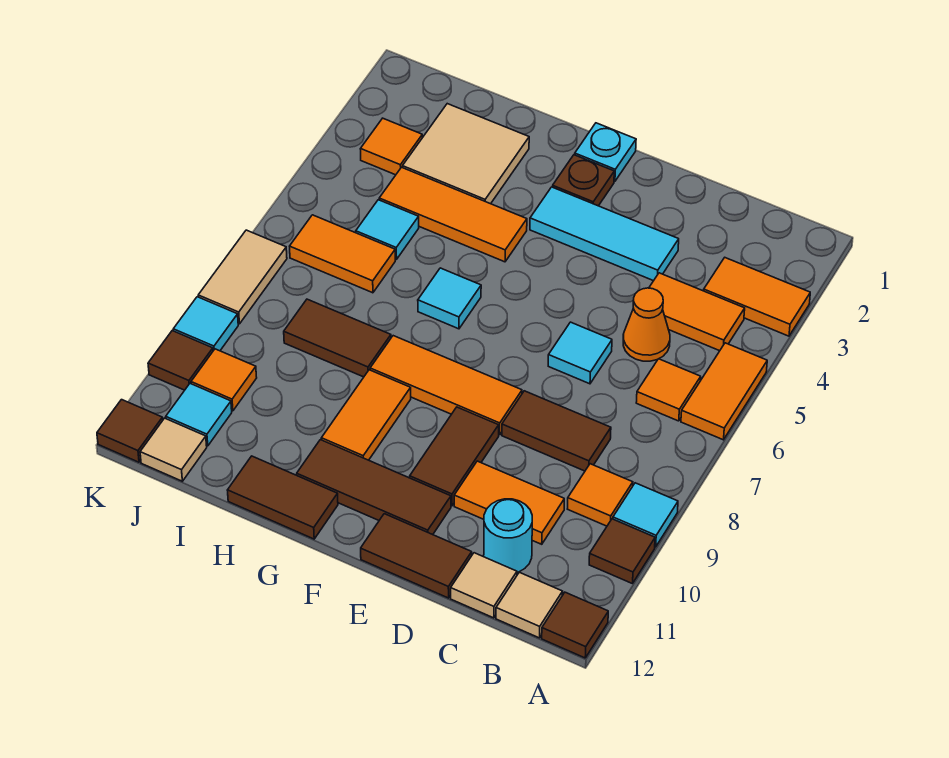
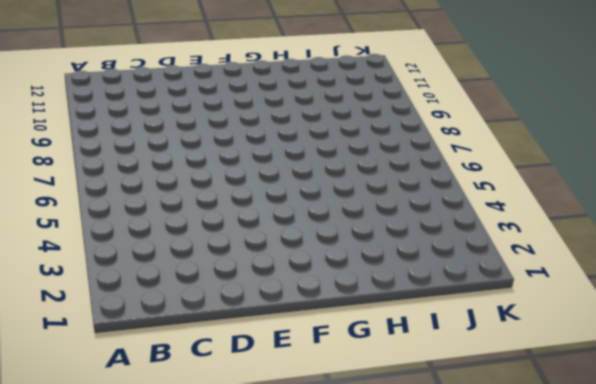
none -> orange 1x2 tile [704,258,810,336]
none -> orange 1x2 tile [681,343,767,440]
none -> cyan 1x1 tile [613,483,678,547]
none -> brown 1x1 tile [589,519,655,584]

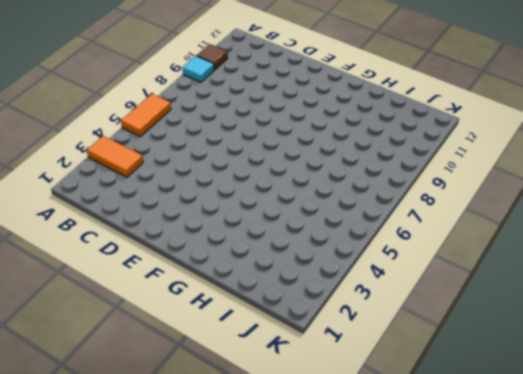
none -> brown 1x1 tile [542,592,608,658]
none -> orange 1x2 tile [649,273,745,351]
none -> orange 1x1 tile [636,359,701,421]
none -> orange 1x1 tile [568,464,633,526]

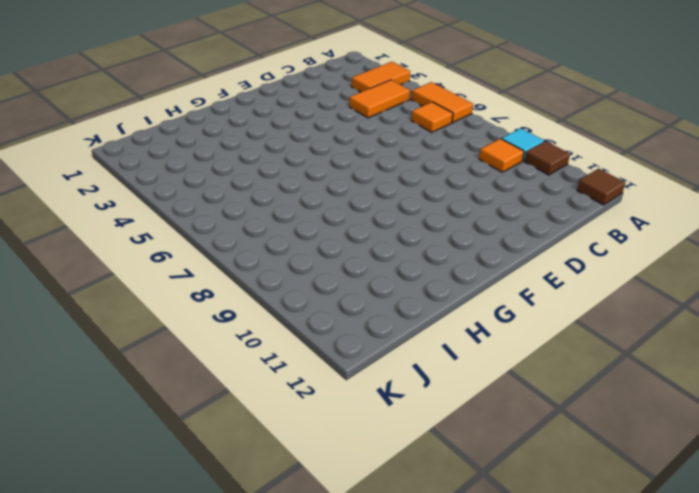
none -> tan 1x1 tile [496,572,563,638]
none -> orange 1x1 cone [623,288,670,361]
none -> brown 1x2 tile [502,391,611,471]
none -> orange 1x2 tile [454,461,564,544]

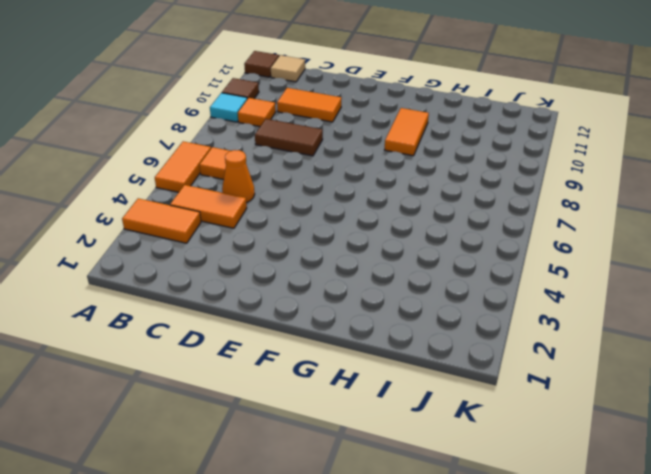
none -> cyan 1x1 round brick [484,499,532,572]
none -> tan 1x1 tile [451,553,517,618]
none -> cyan 1x3 tile [530,187,679,281]
none -> cyan 1x1 tile [548,322,612,384]

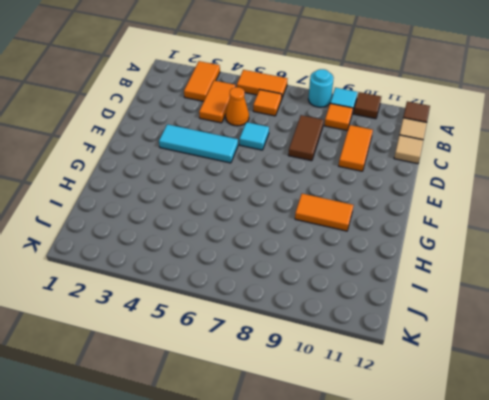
cyan 1x1 round brick [308,69,334,107] -> cyan 1x1 round brick moved to [484,499,532,572]
cyan 1x3 tile [159,124,238,163] -> cyan 1x3 tile turned to [530,187,679,281]
none -> brown 1x2 tile [361,514,472,598]
none -> orange 1x3 tile [370,336,522,435]
none -> brown 1x2 tile [410,407,499,506]
none -> brown 1x3 tile [297,440,451,535]

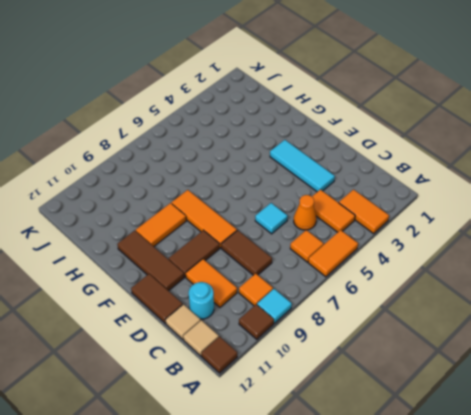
none -> cyan 1x1 plate [575,123,636,181]
none -> brown 1x1 plate [553,155,614,206]
none -> orange 1x3 tile [379,167,527,262]
none -> cyan 1x1 tile [418,268,481,329]

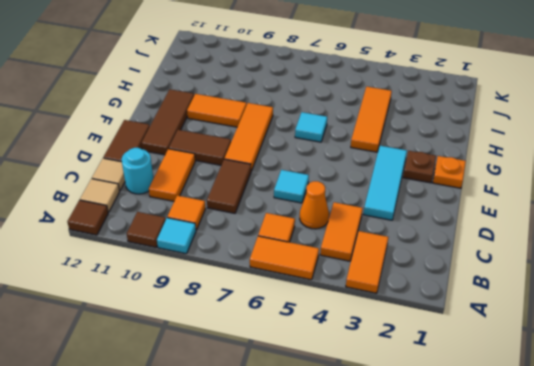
orange 1x1 plate [433,156,466,188] -> cyan 1x1 plate [575,123,636,181]
none -> brown 1x2 tile [227,456,338,539]
none -> tan 2x2 tile [403,104,529,204]
none -> brown 1x2 tile [284,299,391,377]
none -> cyan 1x1 tile [356,200,419,260]

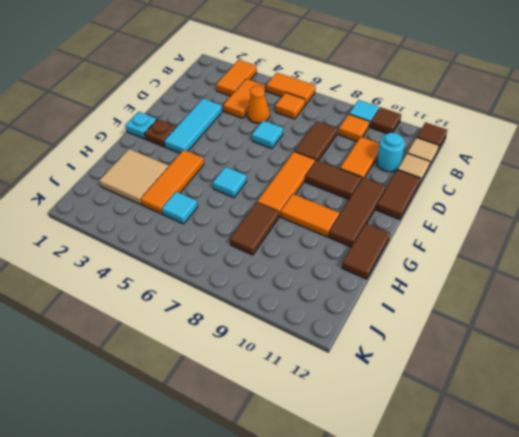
none -> orange 1x2 tile [290,215,395,293]
none -> orange 1x1 tile [361,118,422,175]
none -> orange 1x1 tile [191,349,257,411]
none -> cyan 1x1 tile [166,384,232,446]

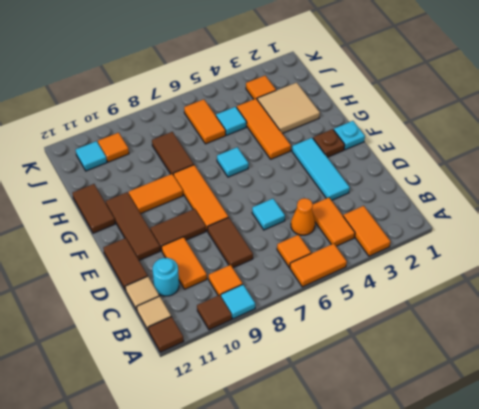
none -> tan 1x1 tile [140,418,207,481]
none -> tan 1x2 tile [198,230,287,324]
none -> cyan 1x1 tile [173,297,238,351]
none -> brown 1x1 tile [148,331,213,390]

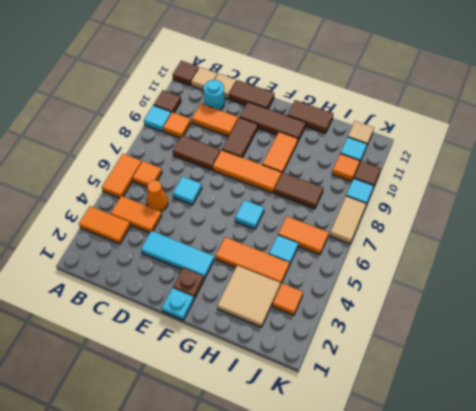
none -> brown 1x1 tile [97,400,163,462]

